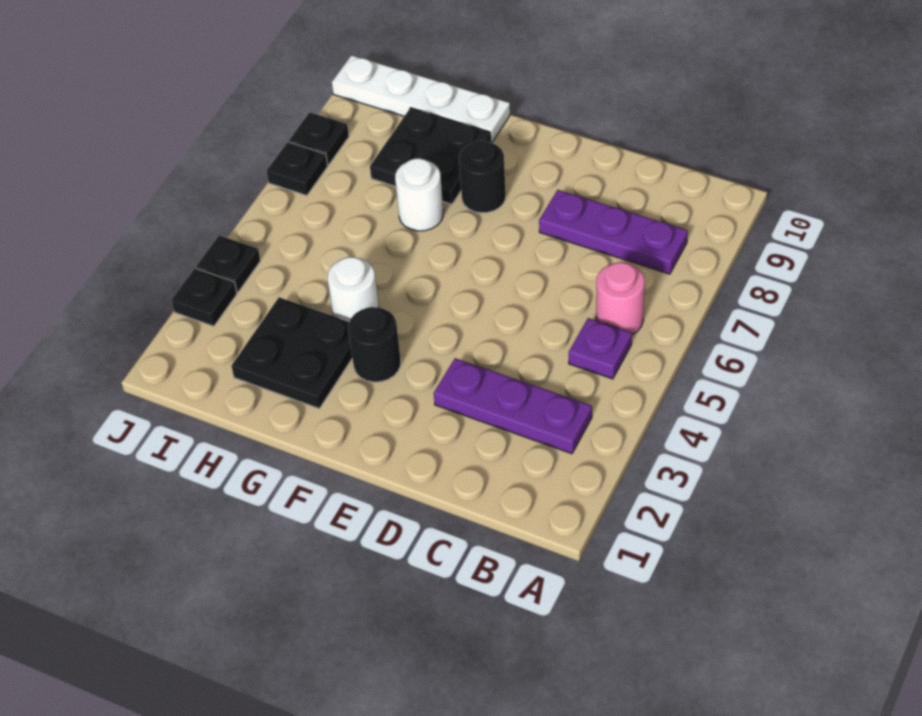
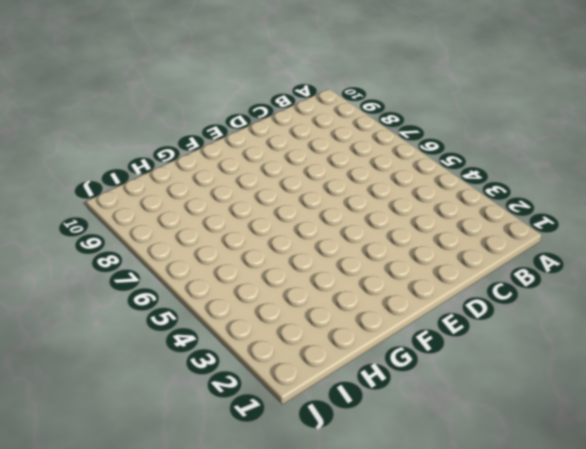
none -> purple 1x3 plate [434,358,592,454]
none -> purple 1x1 plate [569,318,632,379]
none -> pink 1x1 round brick [596,262,645,334]

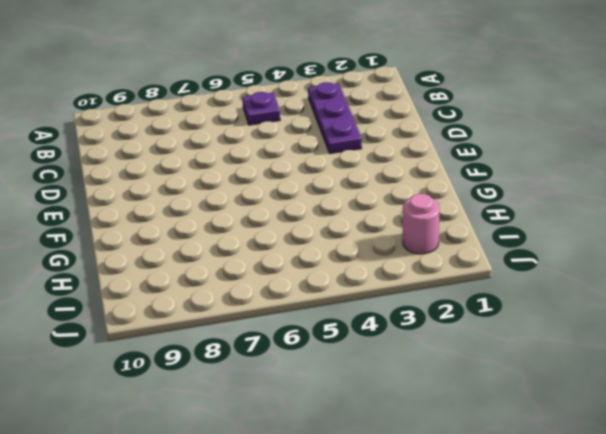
pink 1x1 round brick [403,194,439,254] -> pink 1x1 round brick moved to [596,262,645,334]
none -> purple 1x3 plate [539,190,688,274]
none -> black 1x1 round brick [348,307,401,382]
none -> black 1x1 round brick [459,140,506,213]

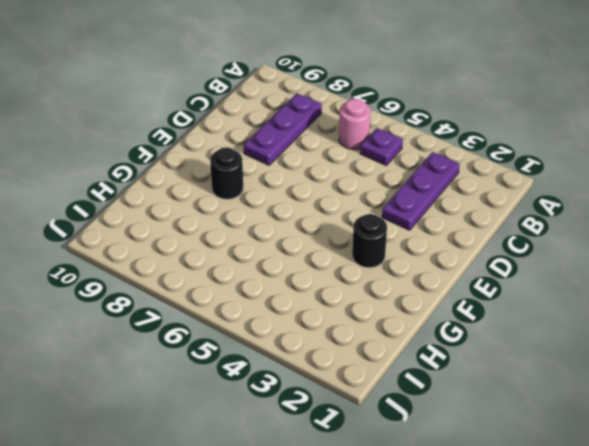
none -> black 2x2 plate [232,297,352,408]
none -> white 1x1 round brick [328,257,379,321]
none -> white 1x1 round brick [395,158,443,231]

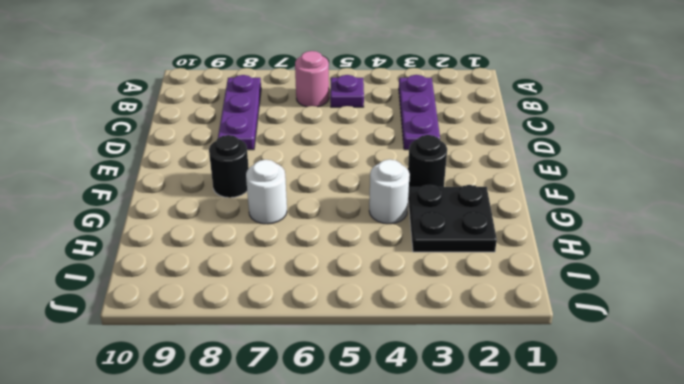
none -> black 2x2 plate [370,108,491,204]
none -> white 1x4 plate [332,55,510,143]
none -> black 1x1 plate [171,268,237,326]

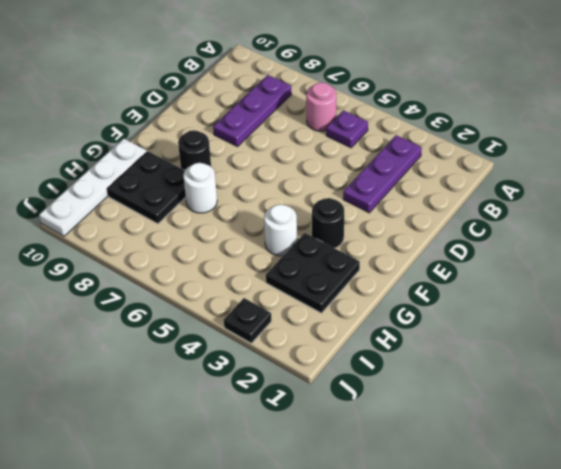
none -> black 1x1 plate [196,235,261,292]
none -> black 1x1 plate [267,142,328,196]
none -> black 1x1 plate [289,112,349,165]

